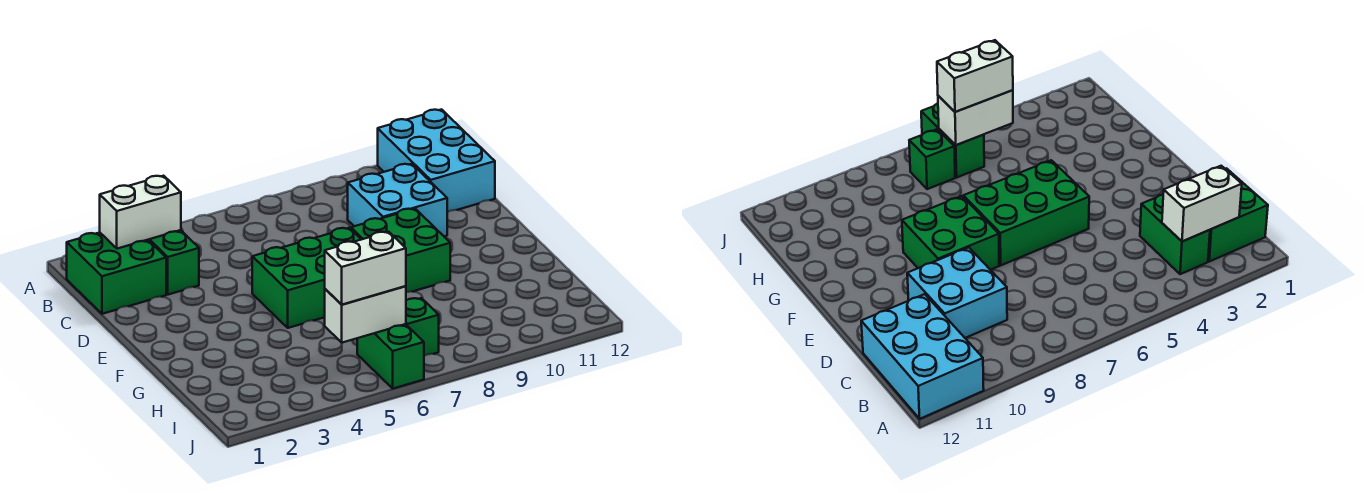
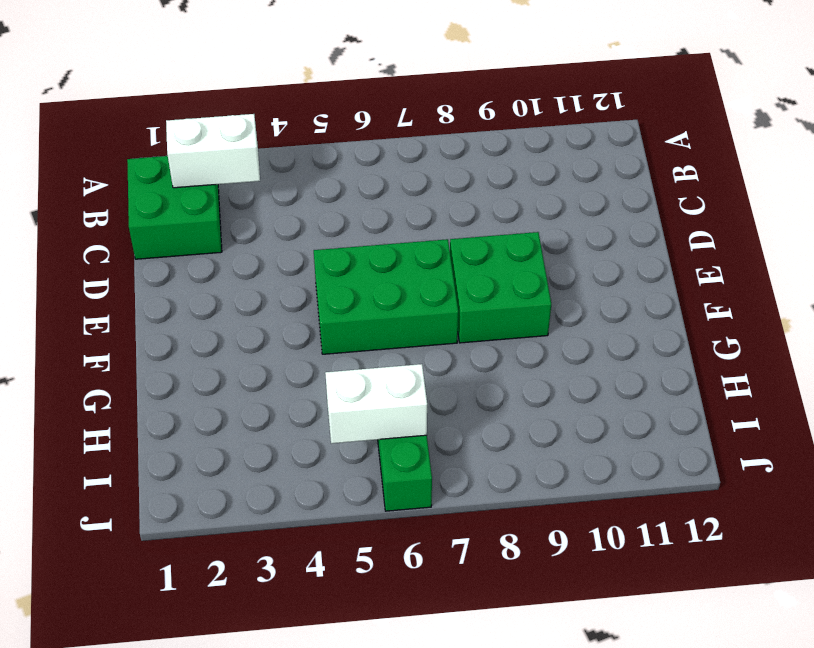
none -> cyan 2x3 brick [378,110,495,212]
none -> green 1x2 brick [149,230,199,295]

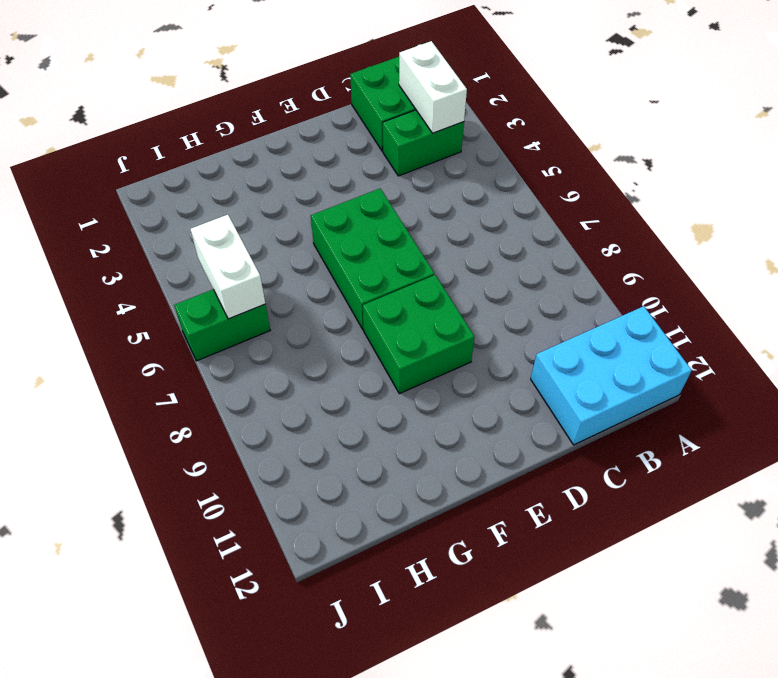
none -> cyan 2x2 brick [348,164,447,236]
none -> green 1x1 brick [406,298,439,356]

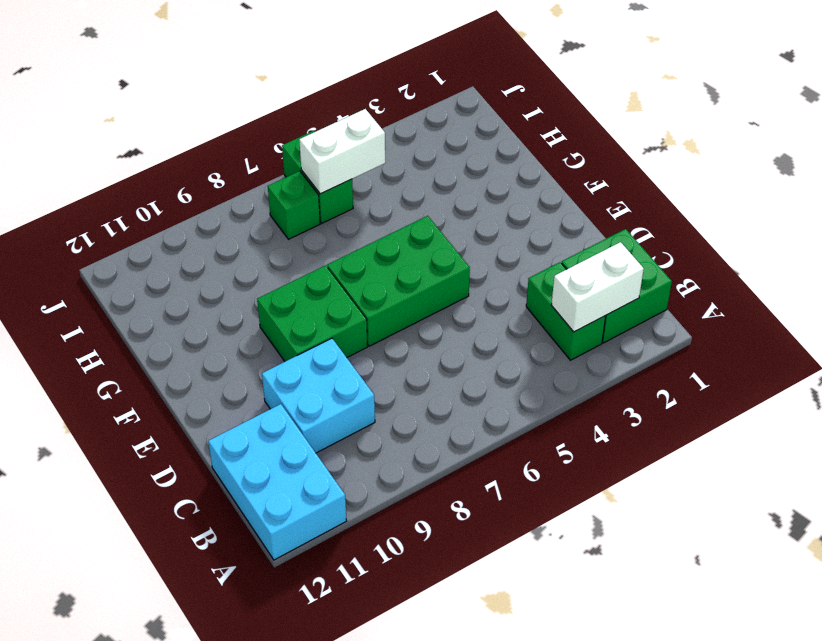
none -> white 1x2 brick [325,232,406,305]

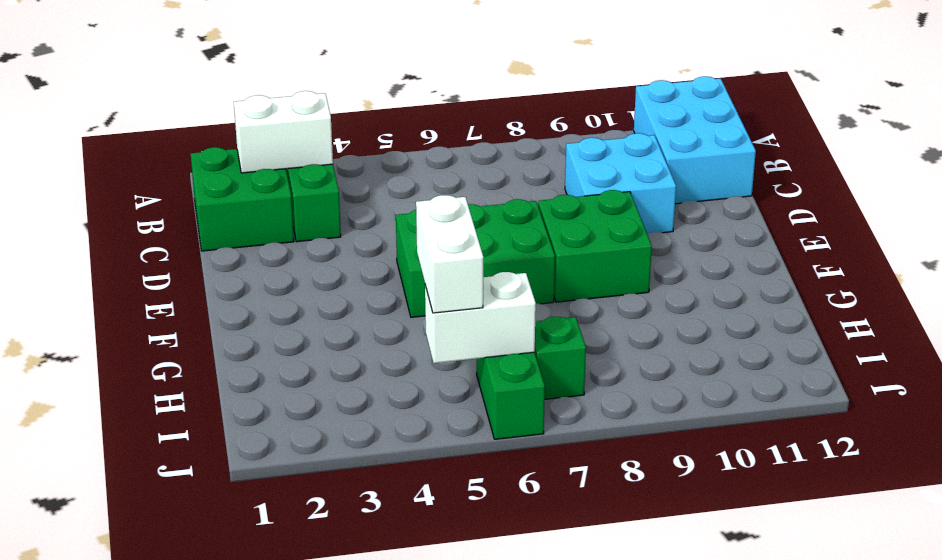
white 1x2 brick [416,195,483,313] -> white 1x2 brick turned to [325,232,406,305]

